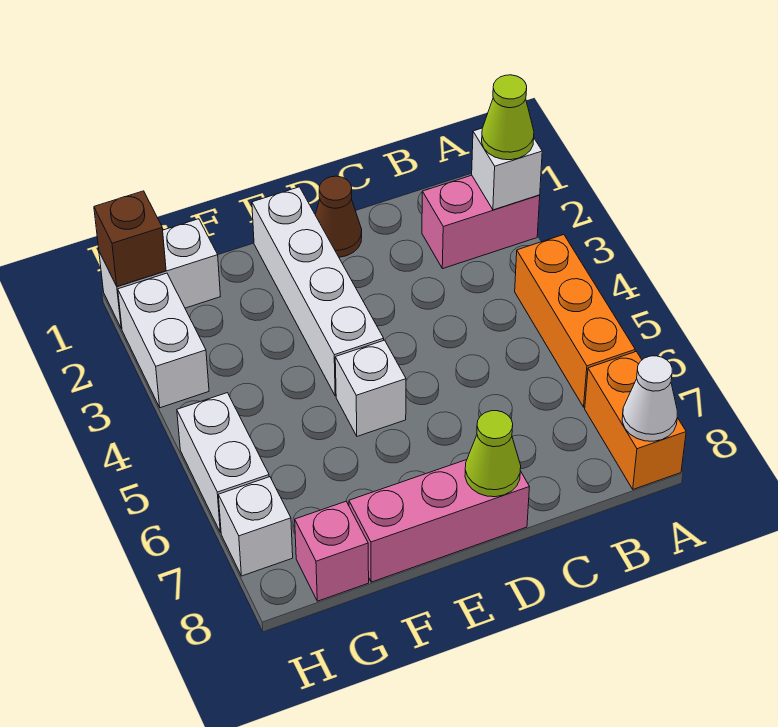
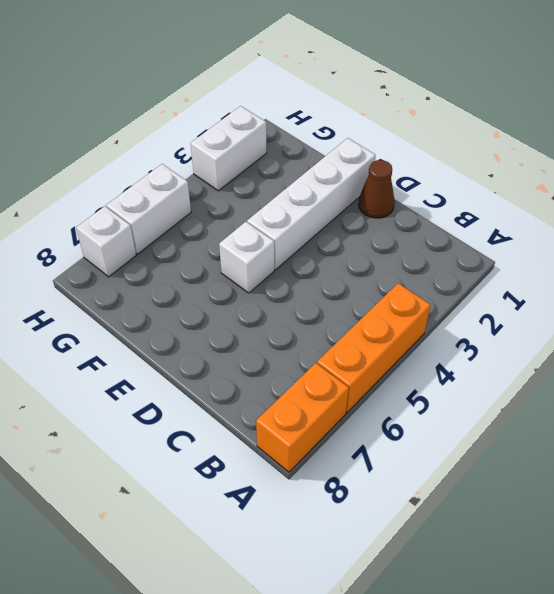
none -> pink 1x2 brick [422,175,540,269]
none -> pink 1x3 brick [349,460,529,582]
none -> white 1x2 brick [99,219,220,329]

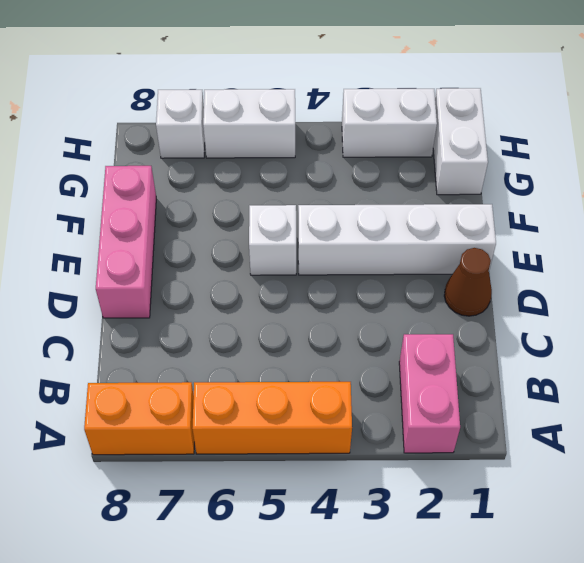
none -> pink 1x1 brick [295,501,369,601]
none -> white 1x1 brick [472,128,542,210]
none -> white 1x1 cone [622,356,677,441]

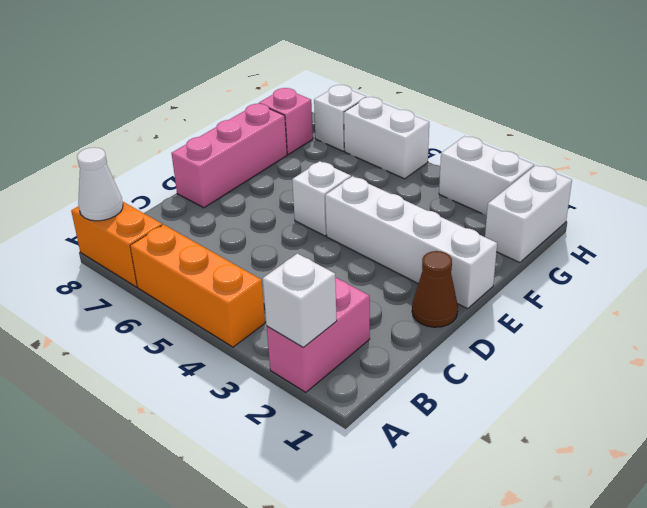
none -> lime 1x1 cone [465,411,521,497]
none -> brown 1x1 brick [94,191,166,286]
none -> lime 1x1 cone [482,75,534,160]

